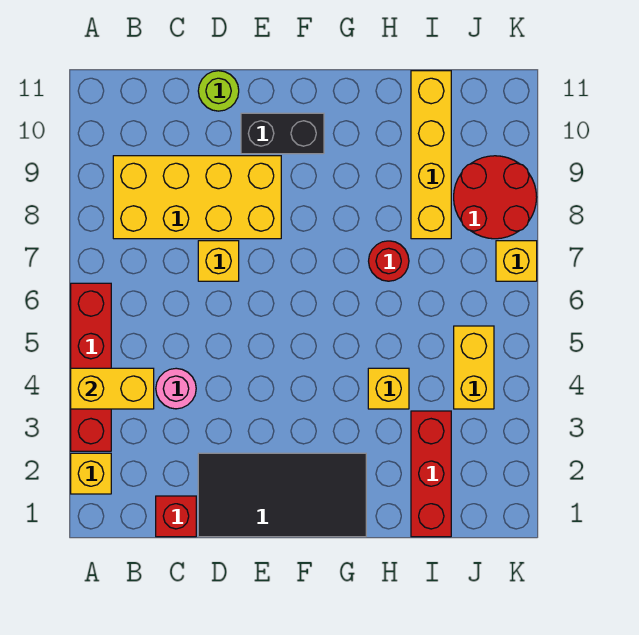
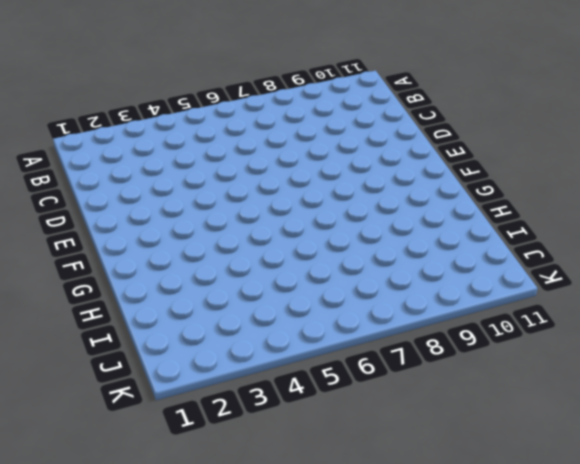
none -> yellow 1x1 brick [71,453,111,494]
none -> red 1x4 brick [71,283,111,451]
none -> yellow 2x4 brick [113,156,281,239]

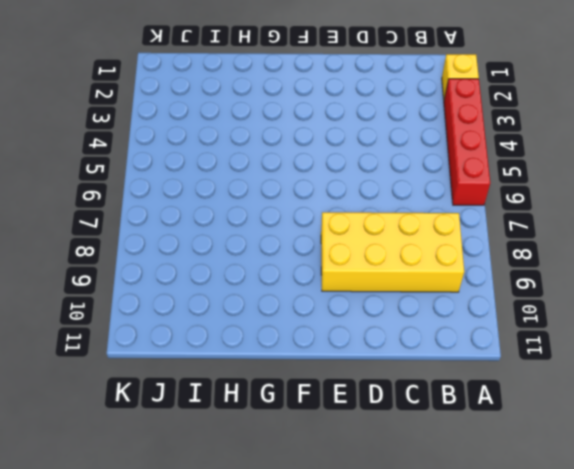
none -> red 1x1 brick [156,496,196,537]
none -> pink 1x1 round brick [156,368,196,409]
none -> black 2x4 tile [198,453,366,537]

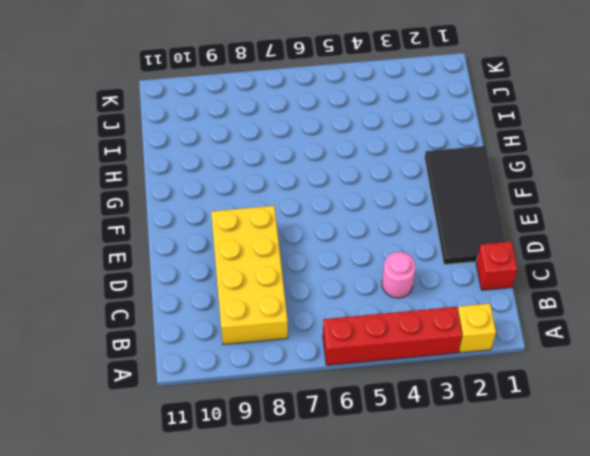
none -> yellow 1x1 brick [198,241,239,281]
none -> lime 1x1 round brick [198,71,239,111]
none -> black 1x2 brick [241,113,324,154]

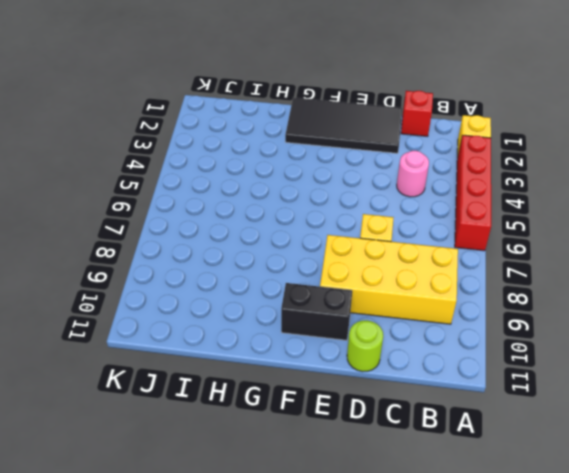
none -> yellow 1x1 brick [368,368,409,409]
none -> red 1x1 round brick [369,241,409,281]
none -> red 1x3 brick [411,411,451,537]

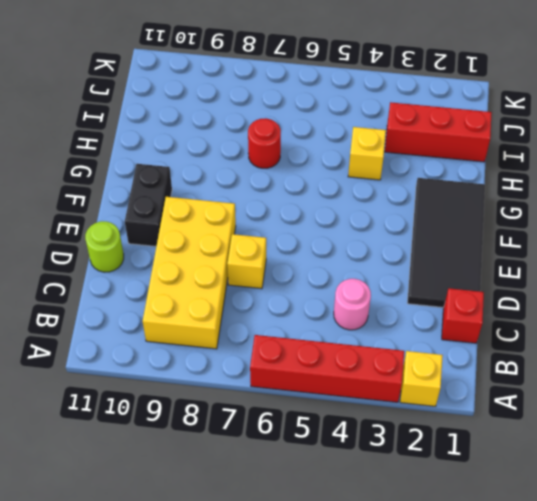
none -> yellow 1x4 brick [411,71,451,239]
none -> yellow 1x2 brick [454,326,494,409]
none -> red 2x2 round brick [454,156,537,239]

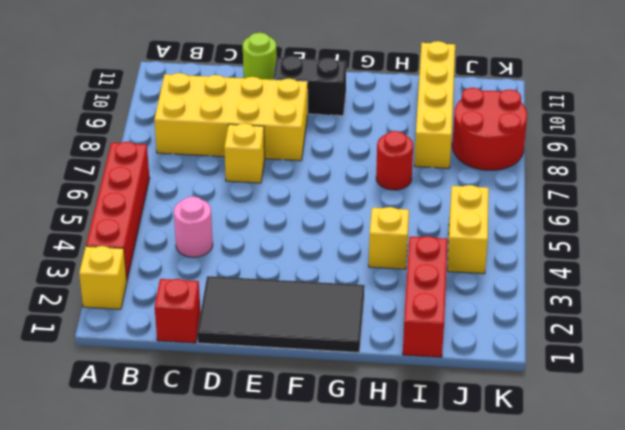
none -> yellow 1x1 brick [496,241,537,281]
none -> yellow 1x2 brick [71,368,154,409]

